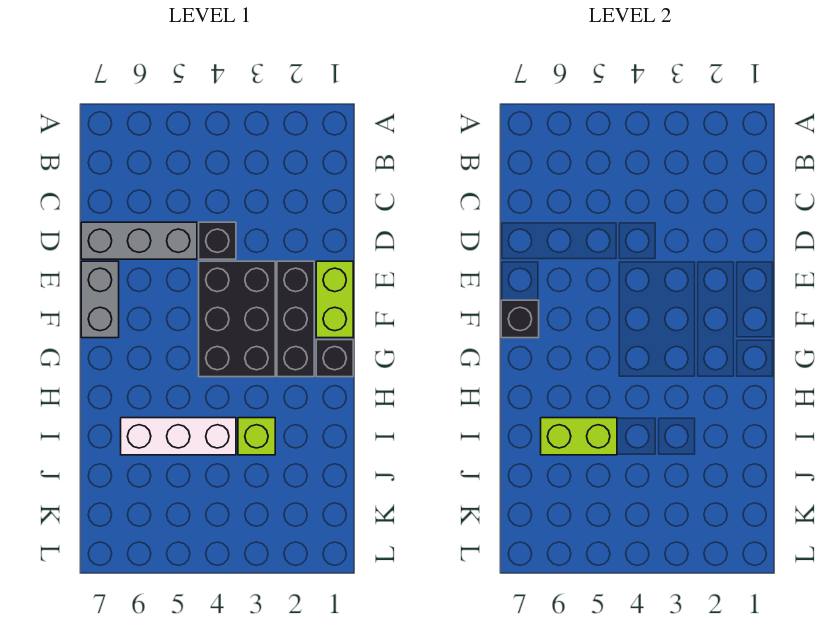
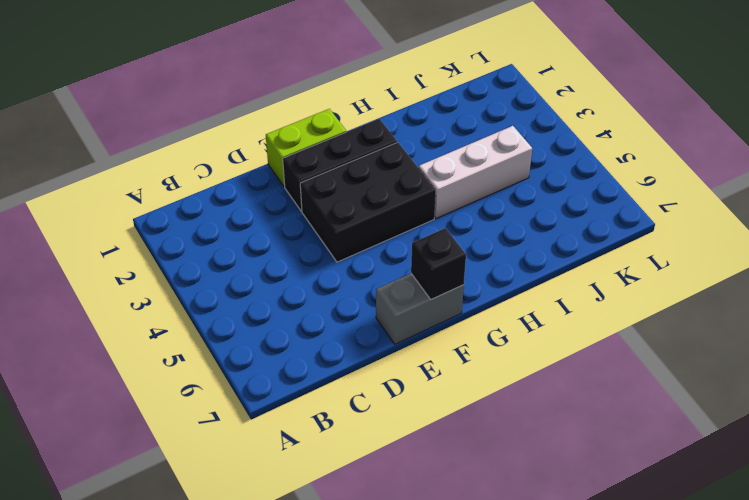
white 1x3 brick [419,126,532,219] -> white 1x3 brick turned to [121,418,236,455]
none -> black 1x1 brick [199,222,236,259]
none -> grey 1x3 brick [81,222,197,259]

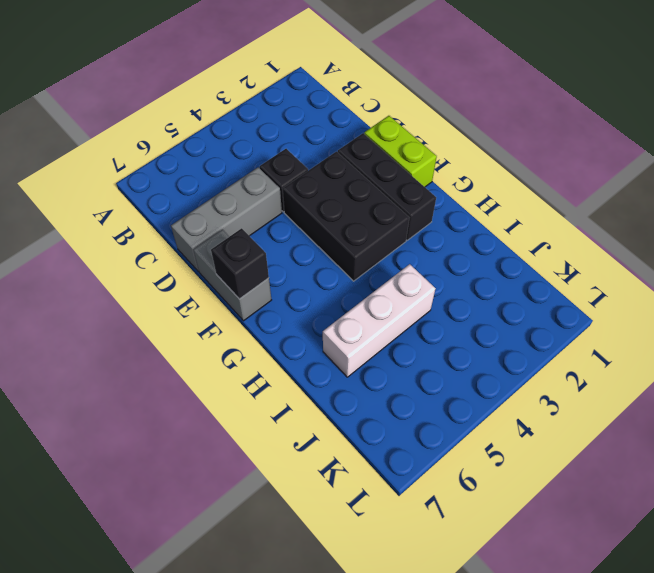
none -> black 1x1 brick [316,340,353,377]
none -> lime 1x1 brick [238,418,275,455]

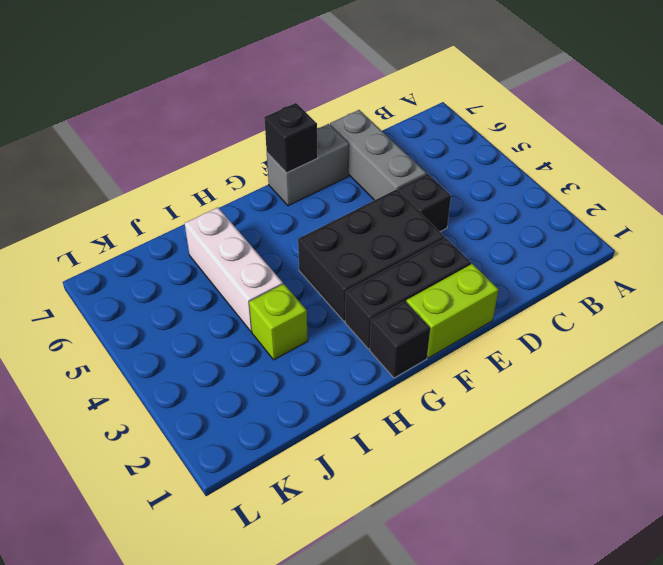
none -> lime 1x2 brick [541,418,617,455]

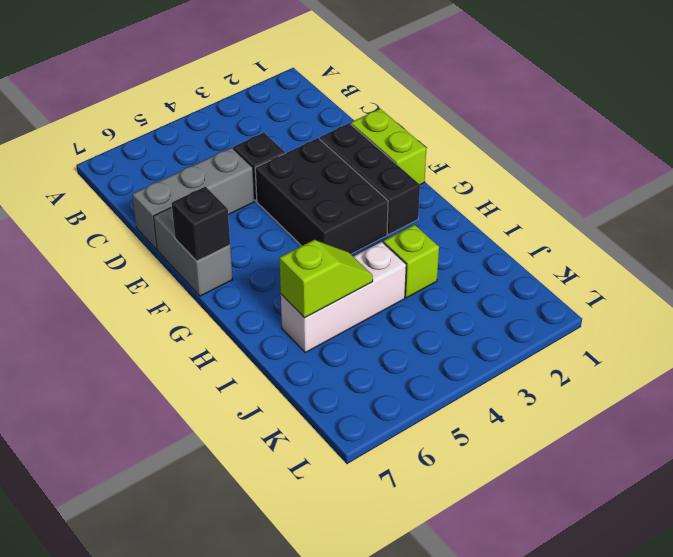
lime 1x2 slope [279,240,373,318] -> lime 1x2 brick [541,418,617,455]
none -> black 1x1 brick [316,340,353,377]

